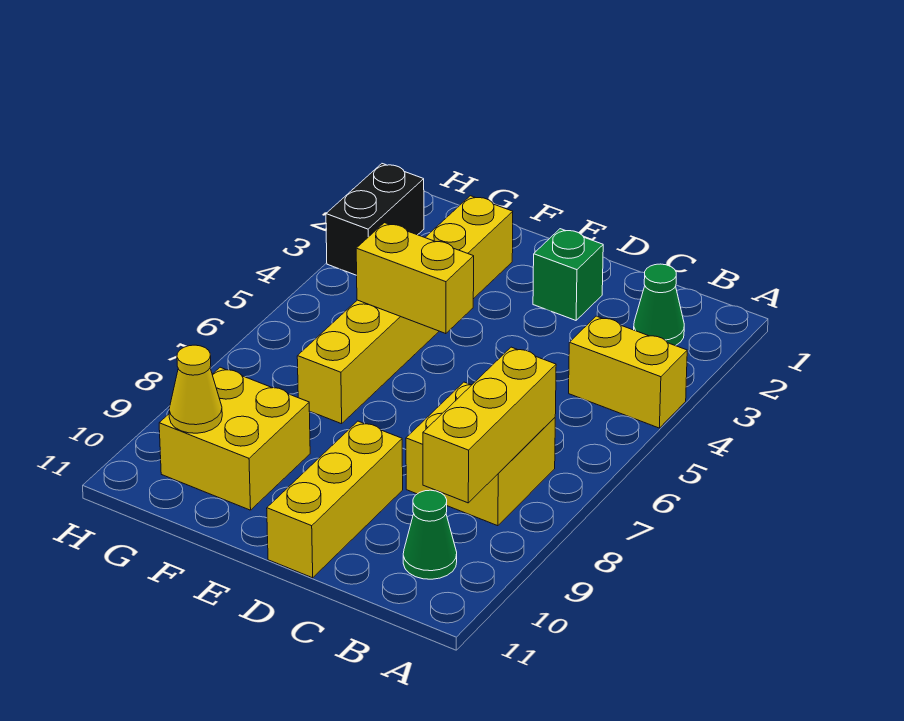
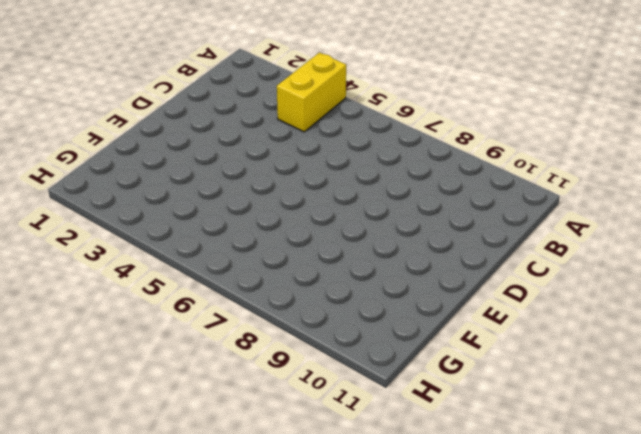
none -> green 1x1 cone [634,264,684,346]
none -> yellow 2x2 brick [406,382,555,526]
none -> green 1x1 cone [403,490,457,579]

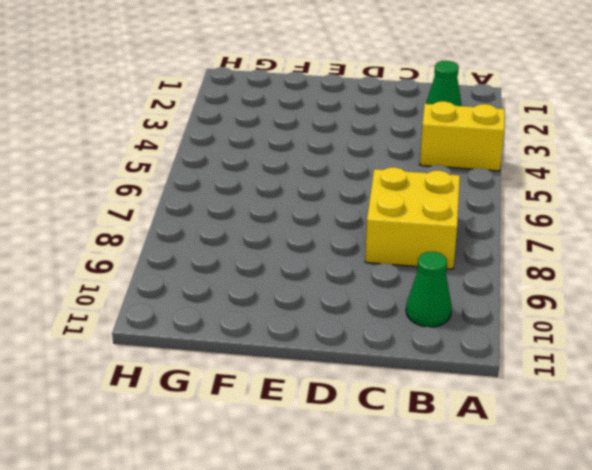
none -> green 1x1 brick [533,229,603,320]
none -> yellow 1x3 brick [267,421,403,578]
none -> yellow 1x6 brick [297,196,513,424]

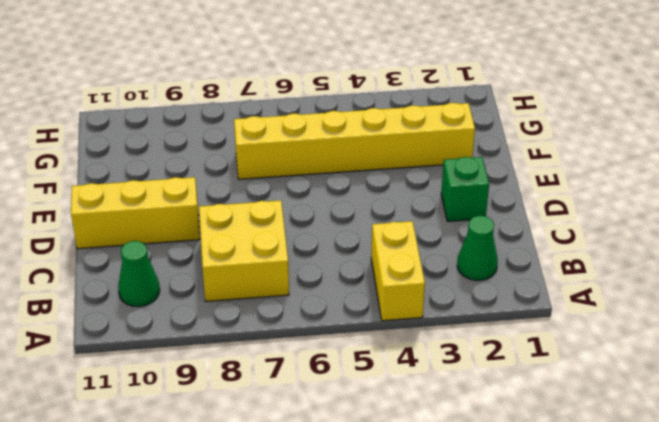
none -> yellow 2x2 brick [159,367,310,510]
none -> black 1x2 brick [326,164,424,275]
none -> yellow 1x3 brick [423,347,556,503]

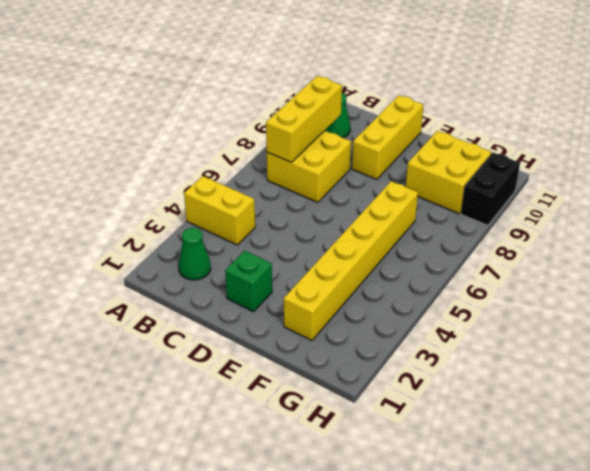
black 1x2 brick [461,152,520,226] -> black 1x2 brick moved to [326,164,424,275]
none -> yellow 1x2 brick [356,223,474,334]
none -> yellow 1x1 cone [169,345,222,433]

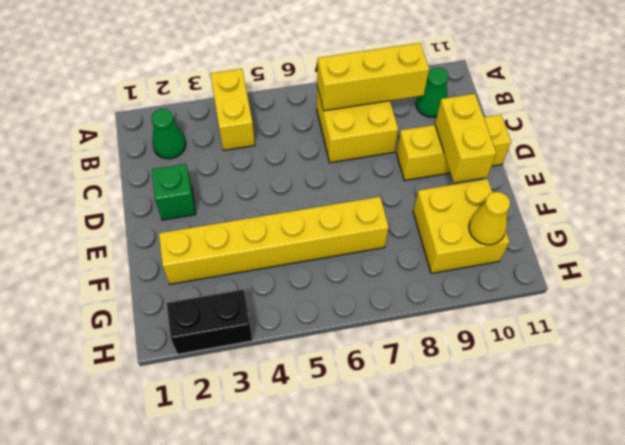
yellow 1x2 brick [435,94,496,183] -> yellow 1x2 brick moved to [356,223,474,334]

